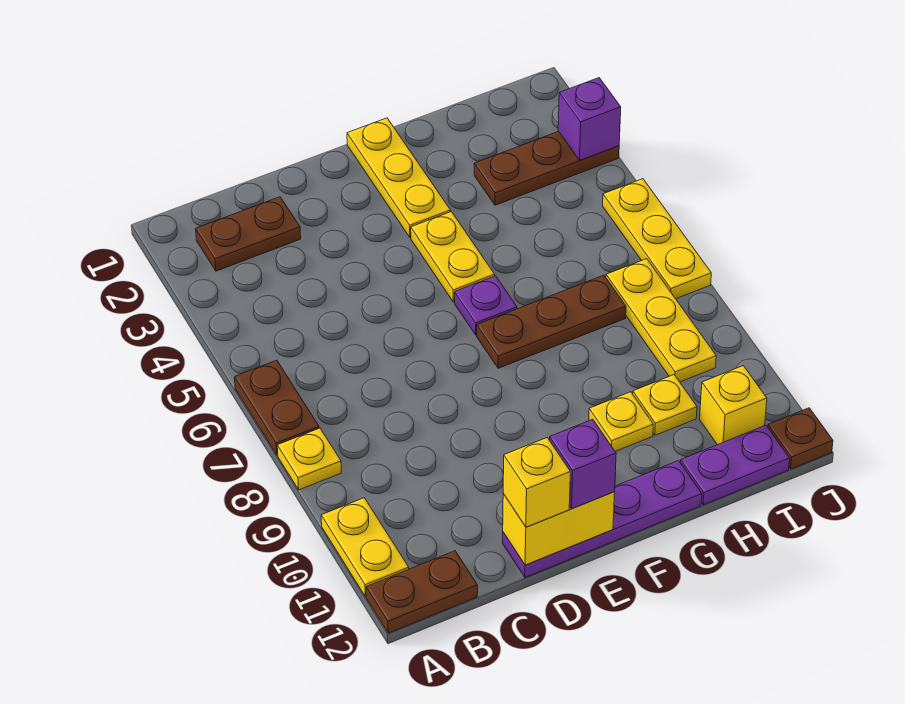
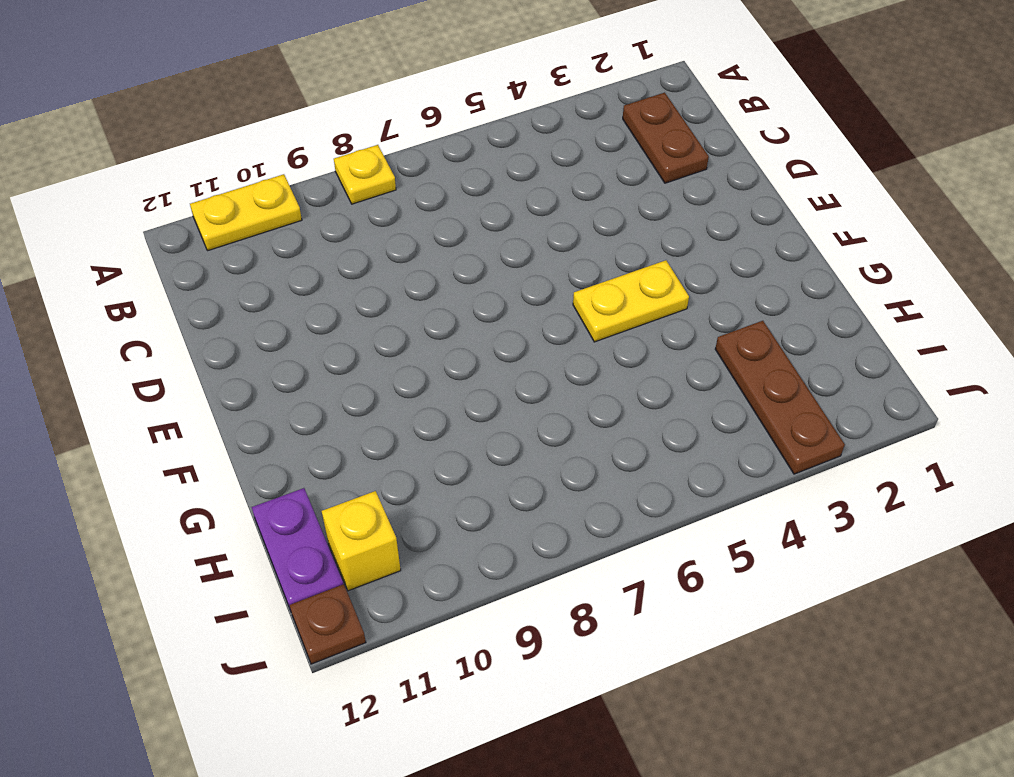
none -> brown 1x2 plate [235,360,319,455]
none -> brown 1x2 plate [366,551,478,633]
none -> purple 1x4 plate [503,461,702,577]

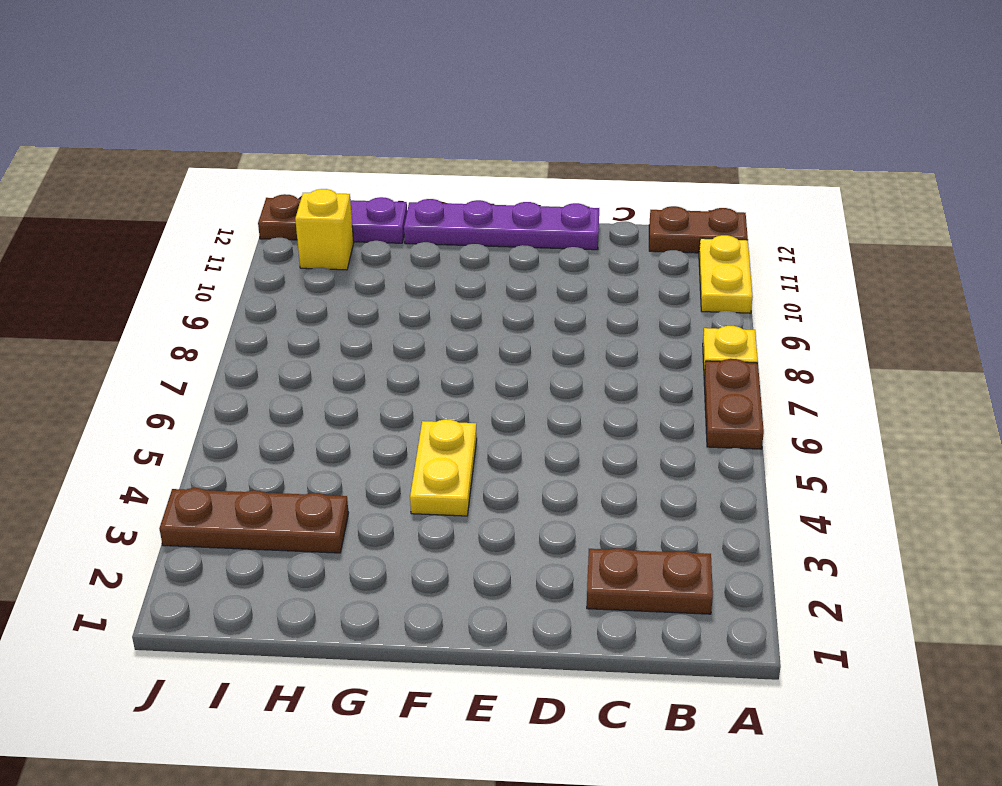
none -> yellow 1x3 plate [347,118,451,238]
none -> purple 1x1 plate [455,276,517,335]
none -> brown 1x3 plate [477,275,626,368]

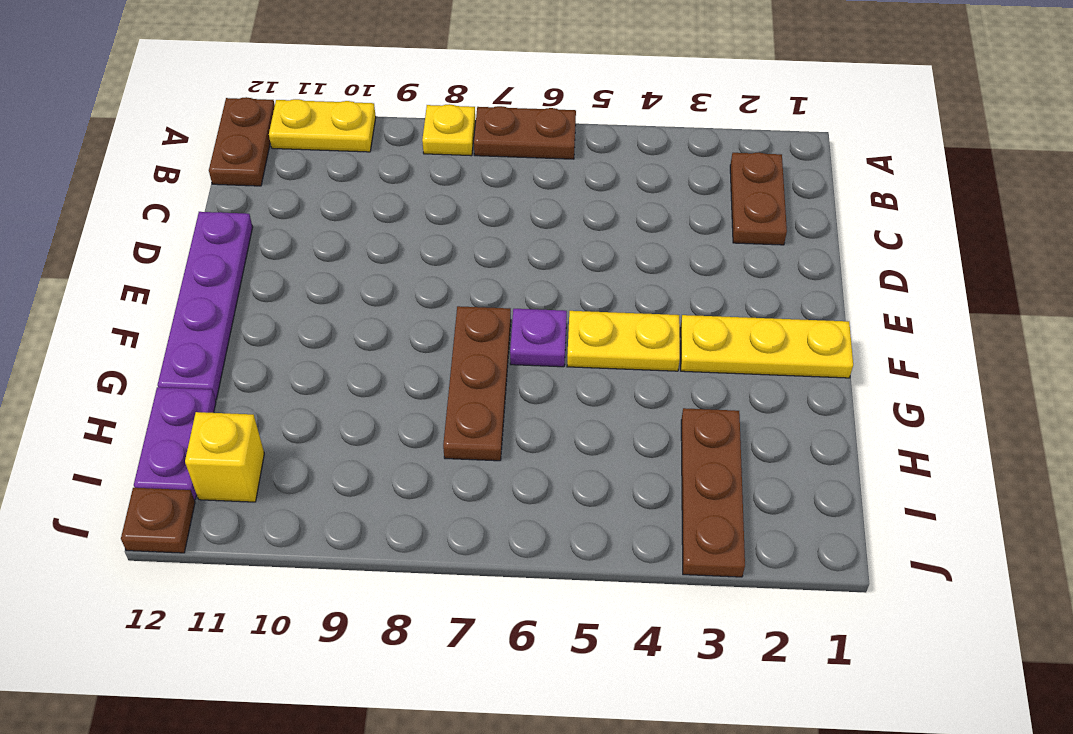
none -> yellow 1x1 plate [589,392,653,451]
none -> yellow 1x1 plate [633,375,697,435]
none -> yellow 1x3 plate [606,259,716,382]

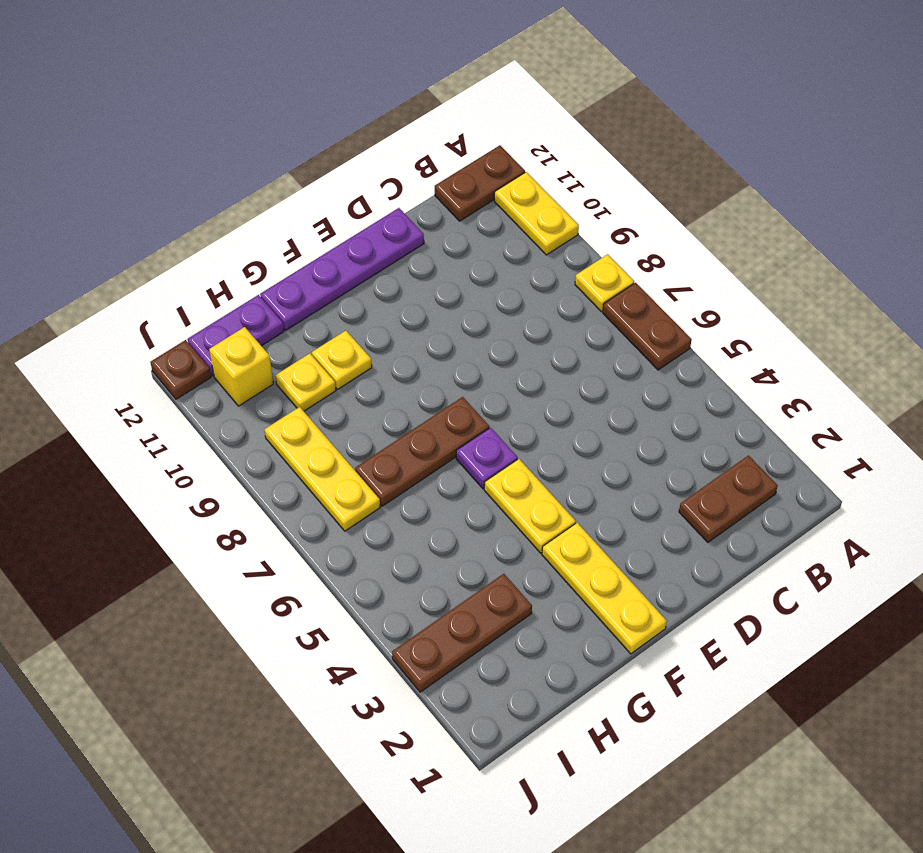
none -> yellow 1x3 plate [603,179,711,299]
none -> yellow 1x2 brick [503,492,615,565]
none -> purple 1x1 brick [558,78,621,160]

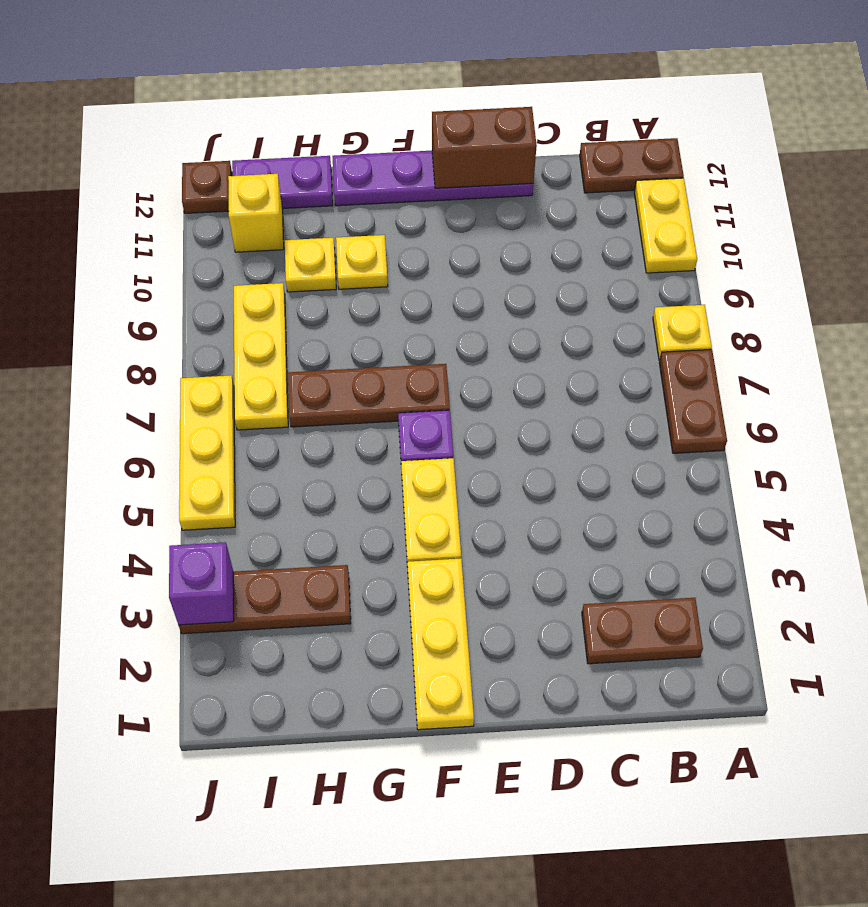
brown 1x2 brick [432,107,537,188] -> yellow 1x2 brick [503,492,615,565]
none -> yellow 1x1 brick [503,438,570,527]
none -> purple 1x1 brick [550,419,616,509]

